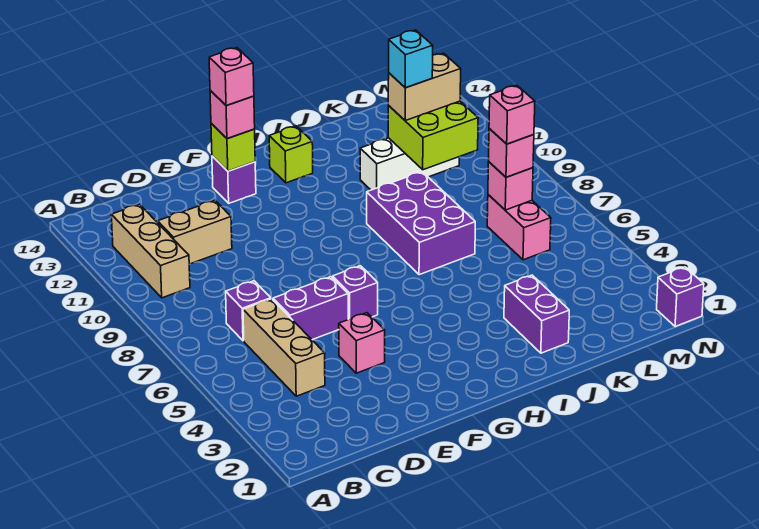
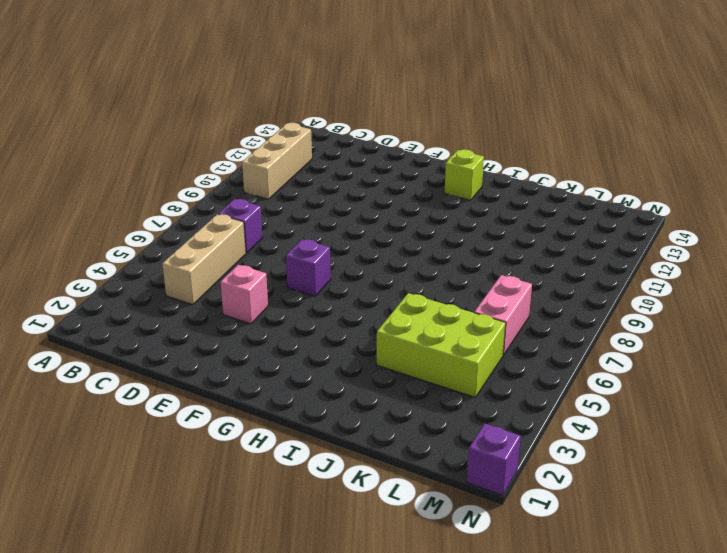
lime 2x3 brick [377,293,506,397] -> none
none -> tan 1x2 brick [157,200,232,264]
none -> purple 1x2 brick [273,277,348,340]
none -> purple 1x1 brick [212,156,256,203]

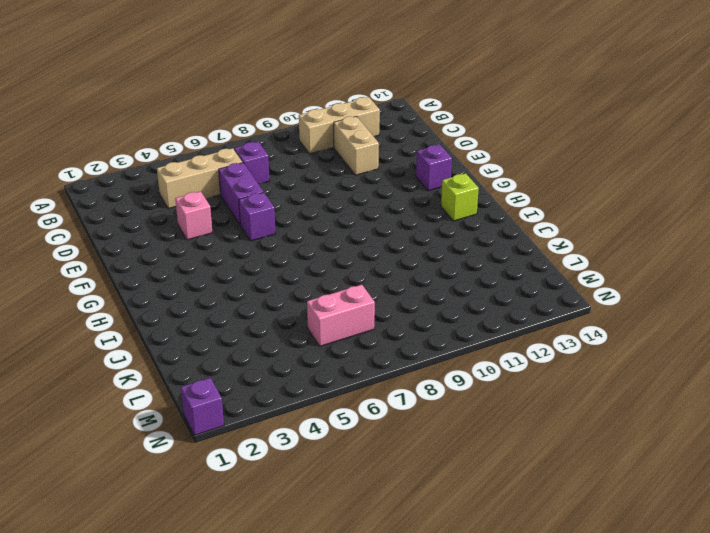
none -> purple 2x3 brick [367,172,475,275]
none -> purple 1x2 brick [504,275,569,353]
none -> white 1x3 brick [360,138,459,190]

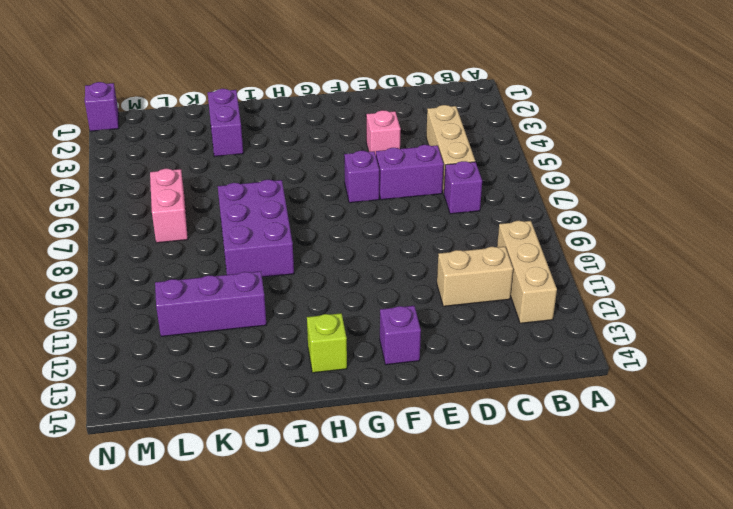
purple 1x3 brick [155,271,266,336] -> white 1x3 brick [360,138,459,190]
none -> lime 1x1 brick [211,124,255,171]
none -> lime 2x2 brick [388,101,478,170]
none -> pink 1x1 brick [488,162,533,210]

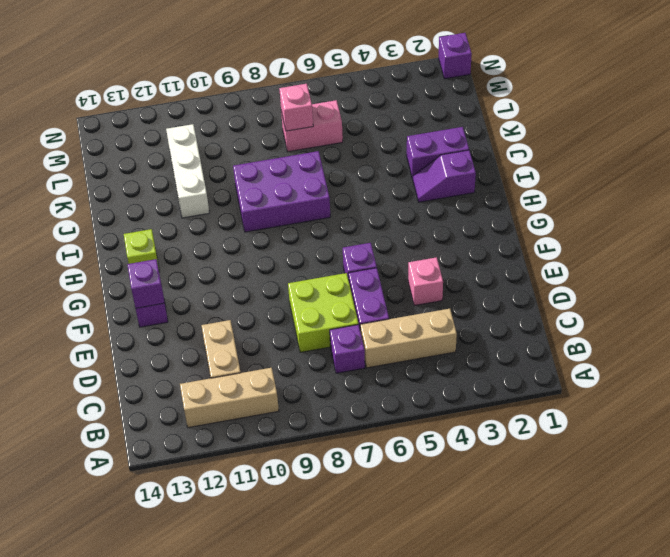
lime 2x2 brick [288,273,358,352] -> lime 2x2 brick moved to [388,101,478,170]
purple 1x1 brick [127,259,164,308] -> lime 1x1 brick [211,124,255,171]
purple 1x2 slope [413,150,476,202] -> none
none -> pink 1x1 brick [210,91,255,139]
none -> tan 1x2 brick [388,53,461,121]
none -> pink 1x1 brick [489,129,534,177]

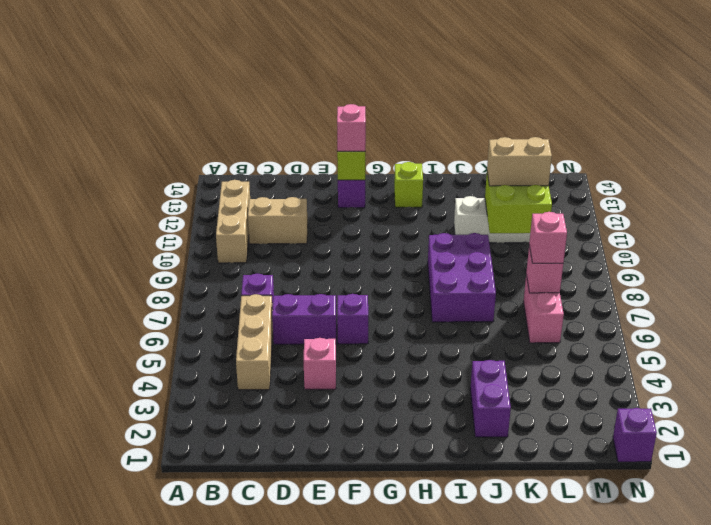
none -> pink 1x1 brick [209,48,254,106]
none -> cyan 1x1 brick [389,30,433,88]
none -> pink 1x1 brick [489,85,535,144]

